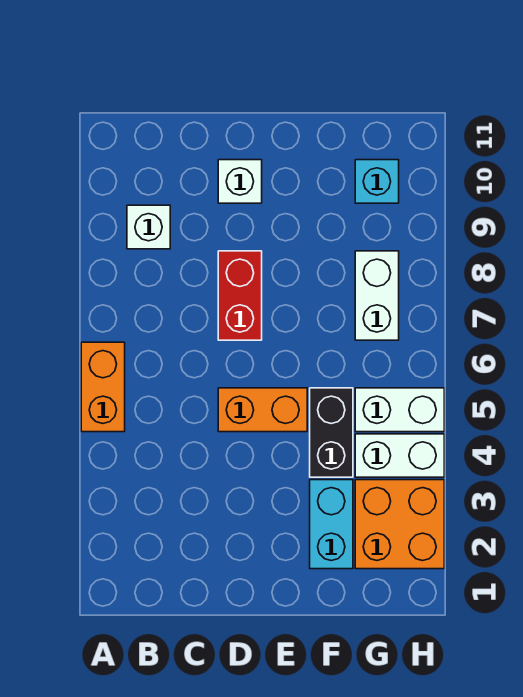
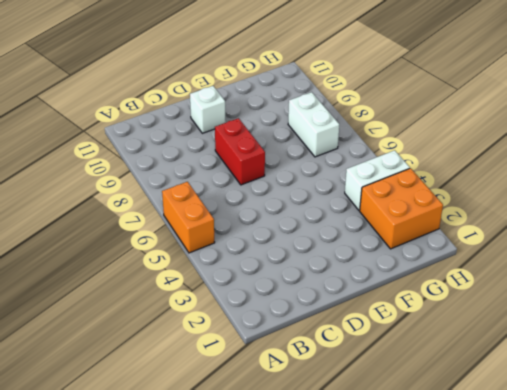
none -> white 1x1 brick [127,205,170,249]
none -> orange 1x2 brick [218,388,307,432]
none -> cyan 1x2 brick [310,480,353,569]

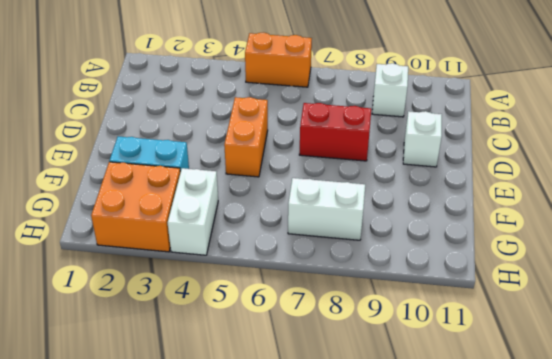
none -> black 1x2 brick [310,388,353,477]
none -> white 1x2 brick [355,388,444,432]
none -> cyan 1x1 brick [355,160,399,203]

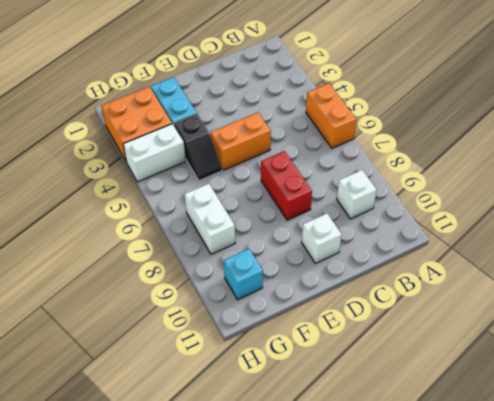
black 1x2 slope [174,114,222,181] -> black 1x2 brick [310,388,353,477]
none -> white 1x2 brick [355,388,444,432]

